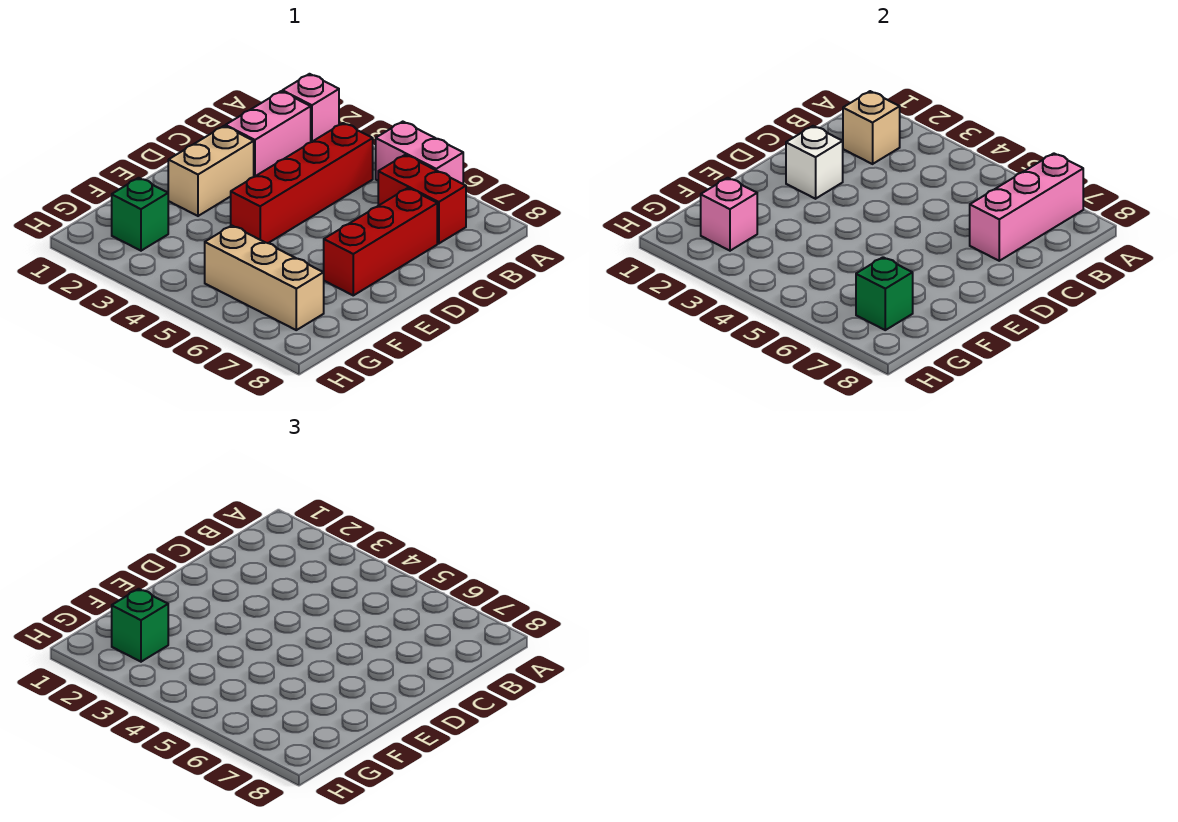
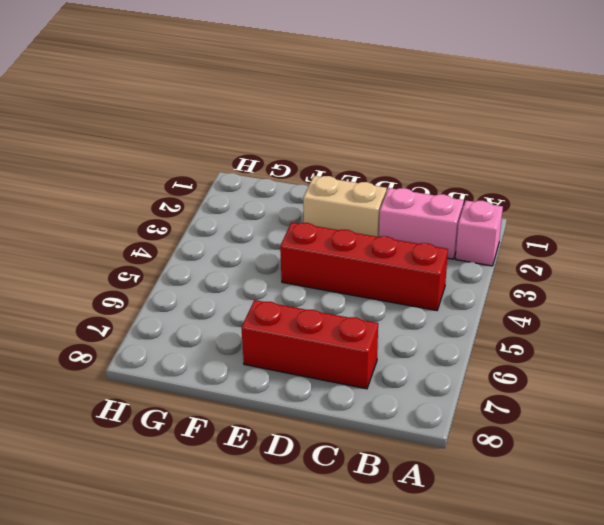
none -> pink 1x2 brick [376,122,463,184]
none -> red 1x2 brick [378,155,466,244]
none -> green 1x1 brick [112,178,168,251]

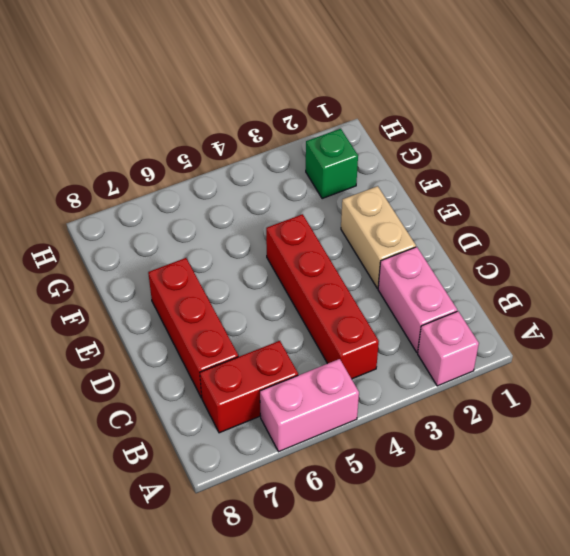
none -> tan 1x3 brick [205,226,324,330]
none -> pink 1x3 brick [970,153,1083,261]
none -> tan 1x1 brick [843,91,900,164]

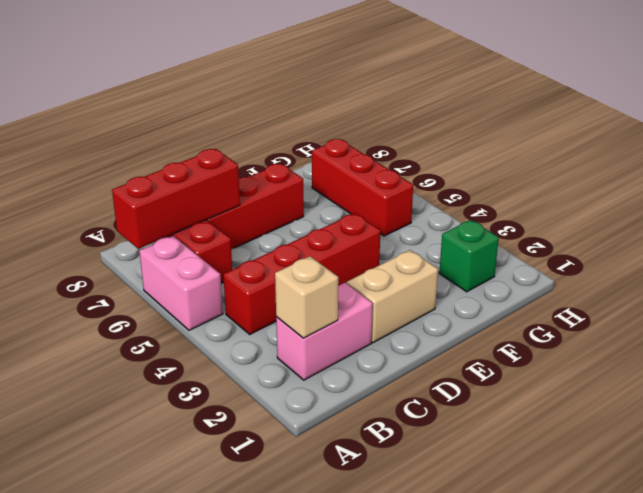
red 1x3 brick [112,149,240,249] -> pink 1x3 brick [970,153,1083,261]
red 1x3 brick [312,139,413,236] -> tan 1x3 brick [205,226,324,330]
none -> pink 1x1 brick [282,74,339,142]
none -> white 1x1 brick [786,126,843,199]
none -> pink 1x1 brick [701,178,757,251]

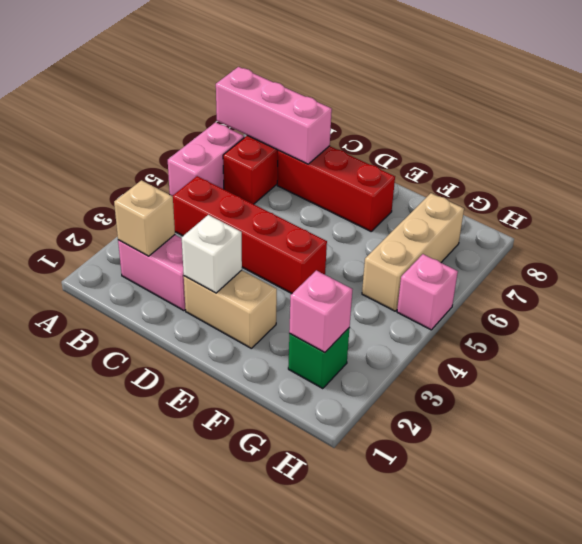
pink 1x1 brick [397,254,458,330] -> pink 1x1 brick moved to [282,74,339,142]
none -> green 1x1 brick [856,257,913,330]
none -> green 1x1 brick [112,589,168,662]

